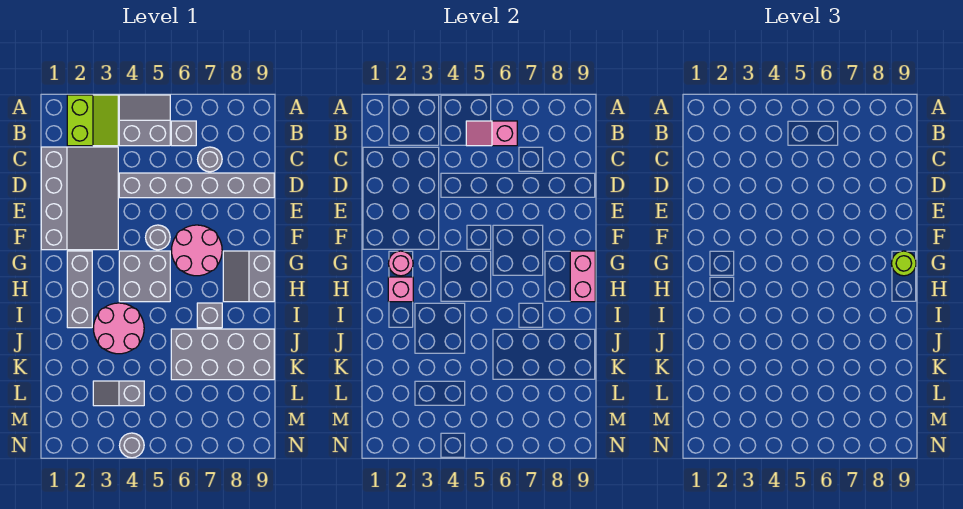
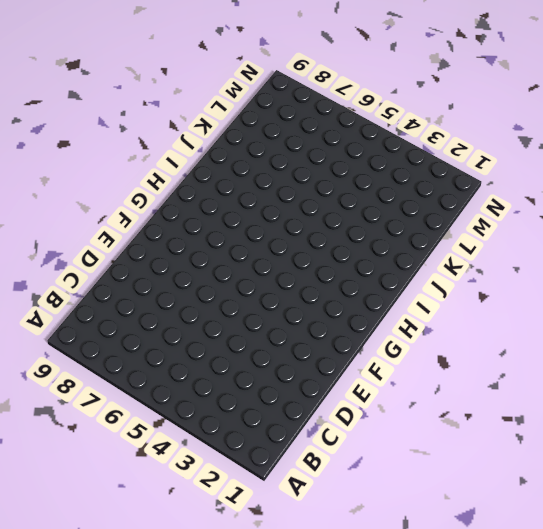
none -> lime 2x2 slope [67,95,118,146]
none -> grey 2x2 slope [119,95,170,146]
none -> grey 1x1 brick [171,121,196,146]

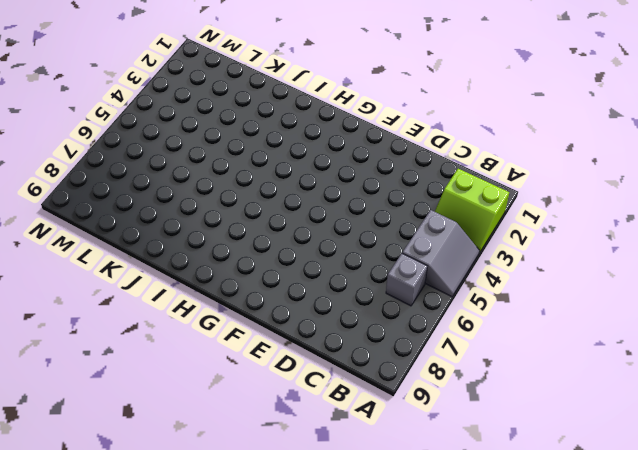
none -> grey 3x4 slope [41,147,118,250]
none -> grey 1x1 round brick [198,147,222,172]
none -> grey 1x6 brick [119,173,274,198]

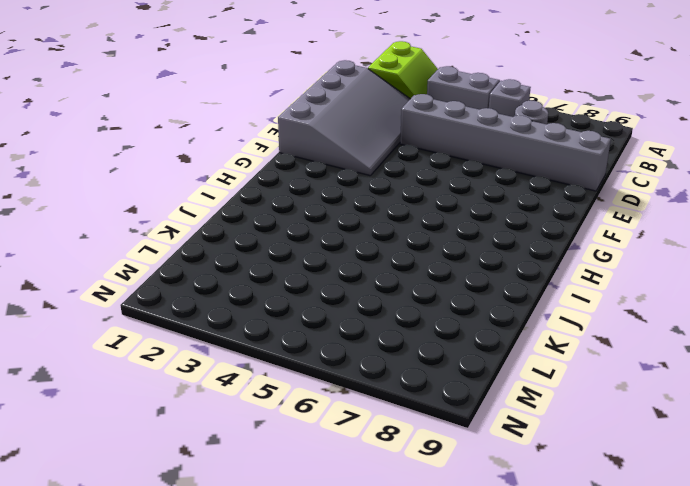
none -> grey 1x1 round brick [146,225,170,250]
none -> pink 2x2 round brick [171,225,222,276]
none -> grey 1x3 brick [67,251,92,328]

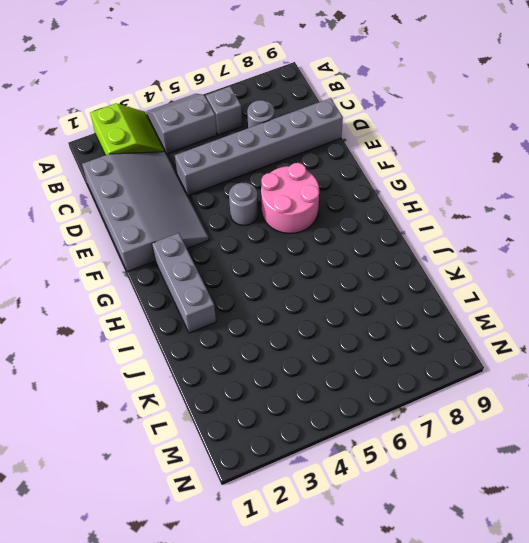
none -> grey 2x2 brick [119,251,170,302]
none -> grey 2x2 slope [223,251,274,302]
none -> pink 2x2 round brick [93,303,144,354]

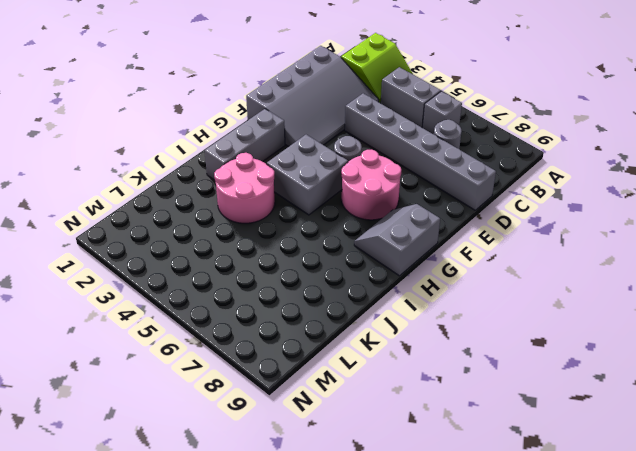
none -> grey 1x1 brick [197,303,222,328]
none -> grey 2x4 brick [171,329,274,380]
none -> grey 1x2 slope [93,381,144,406]

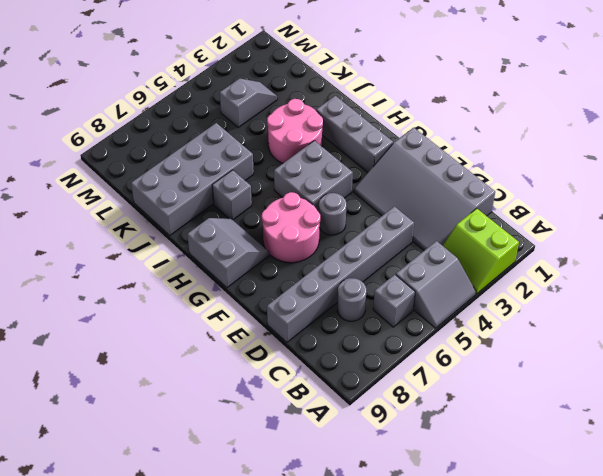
none -> grey 1x1 round brick [120,433,144,458]
none -> pink 1x2 slope [466,121,517,146]
none -> pink 1x1 round brick [389,251,413,276]

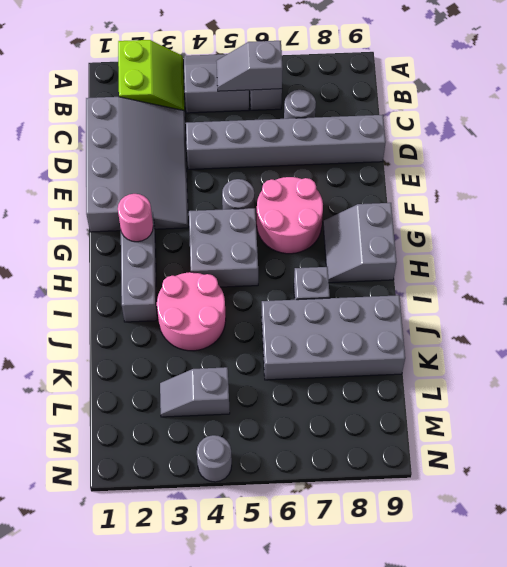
grey 1x2 slope [216,41,283,91] -> pink 1x2 slope [466,121,517,146]
none -> pink 1x2 brick [570,251,595,302]
none -> pink 1x1 brick [388,277,413,302]
none -> lime 1x1 round brick [892,251,916,276]

